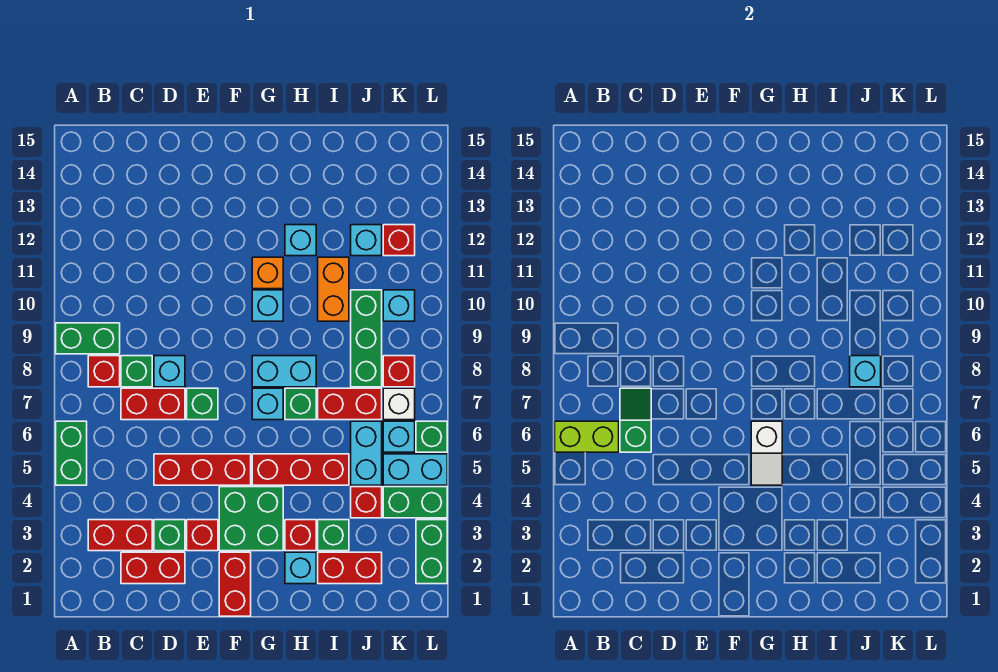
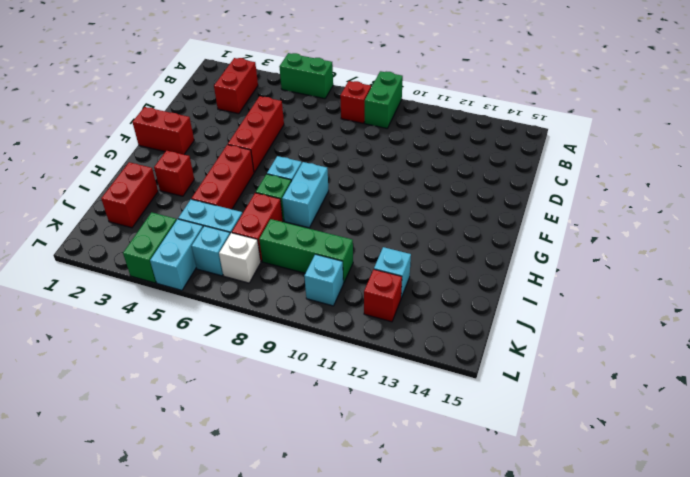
none -> red 1x2 brick [121,552,185,584]
none -> red 1x2 brick [121,388,185,420]
none -> green 1x1 brick [121,356,152,387]
none -> green 1x1 brick [154,520,185,551]

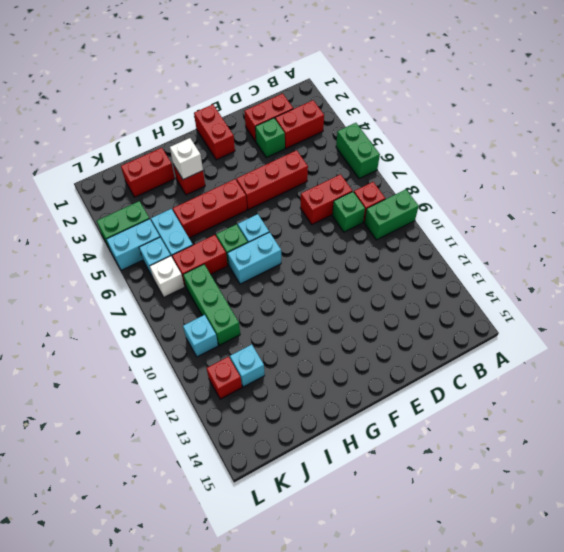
white 1x1 brick [170,138,203,179] -> none
none -> cyan 1x1 brick [154,356,185,387]
none -> red 1x1 brick [187,520,218,551]
none -> green 1x1 brick [187,388,218,420]
none -> green 2x2 brick [219,487,283,551]

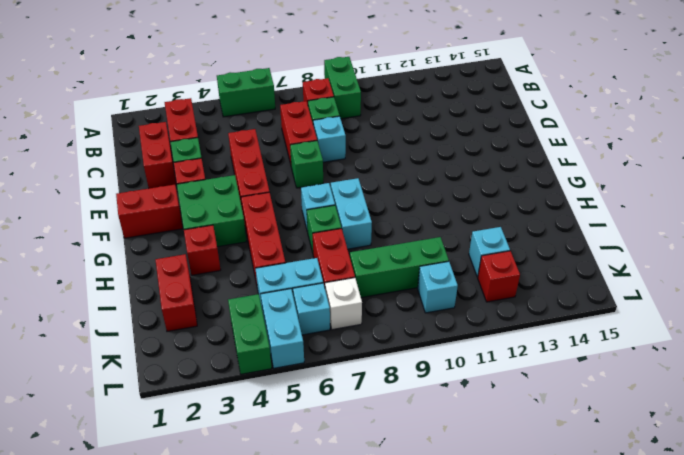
none -> cyan 1x1 brick [252,290,283,321]
none -> orange 1x1 brick [252,257,283,289]
none -> cyan 1x1 brick [285,552,316,584]
none -> cyan 1x1 brick [285,225,316,256]

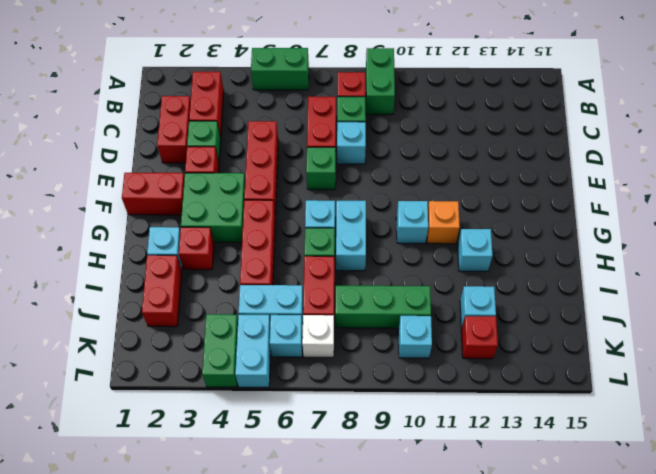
none -> green 1x1 brick [318,520,349,551]
none -> orange 1x2 brick [318,257,349,321]
none -> red 1x1 brick [351,487,382,518]
none -> red 1x1 brick [383,356,415,387]

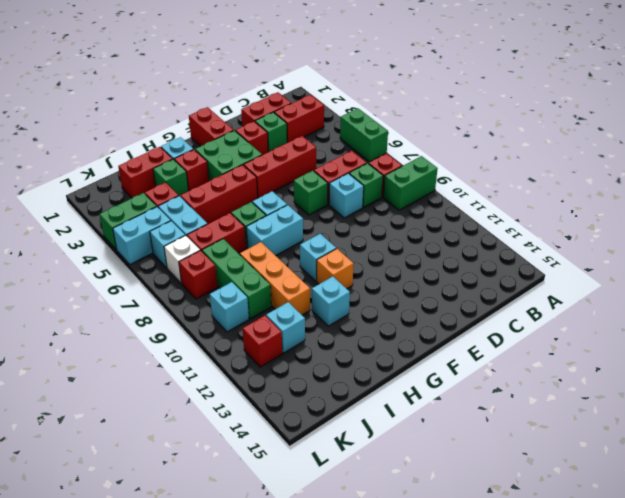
orange 1x3 brick [240,242,310,315] -> orange 1x2 brick [318,257,349,321]
none -> green 1x2 brick [416,520,447,584]
none -> green 1x1 brick [416,421,447,452]
none -> lime 1x2 brick [555,421,619,452]
none -> green 1x2 slope [620,388,651,452]

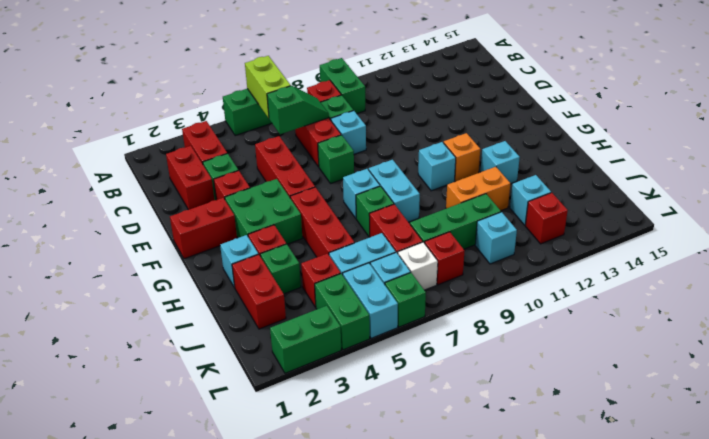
none -> white 1x2 slope [751,421,782,485]
none -> cyan 1x1 brick [850,356,881,387]

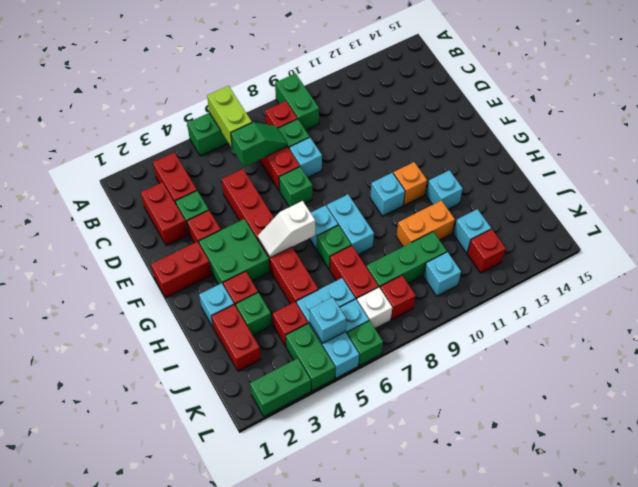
cyan 1x1 brick [310,297,346,343] -> cyan 1x1 brick moved to [850,356,881,387]

